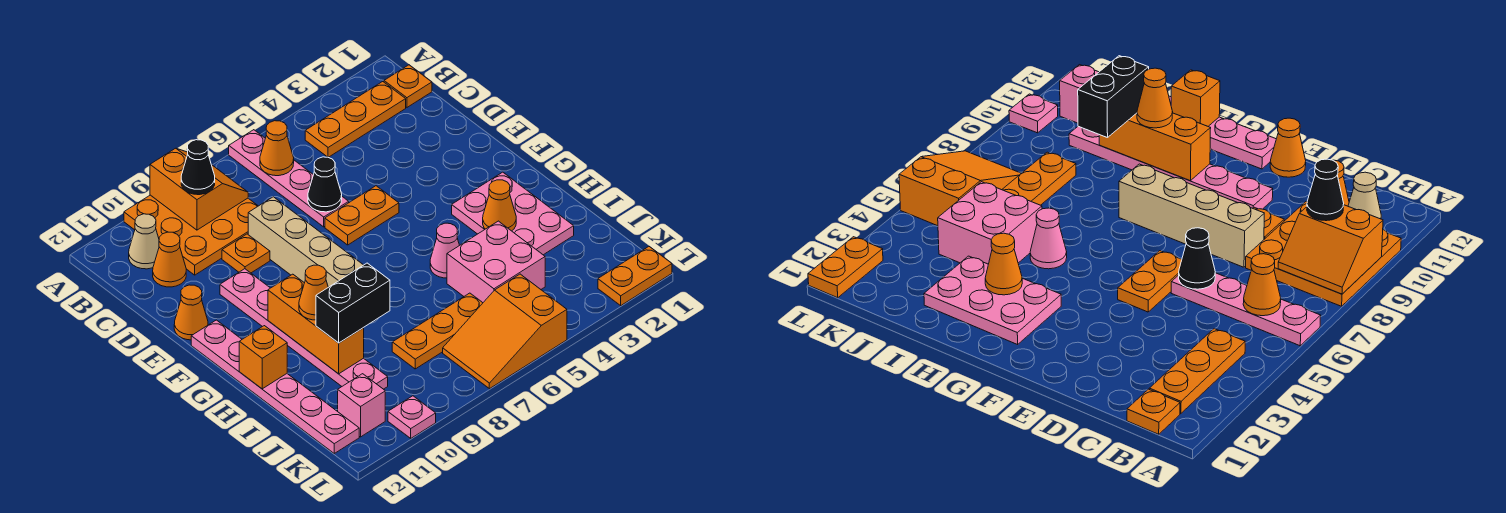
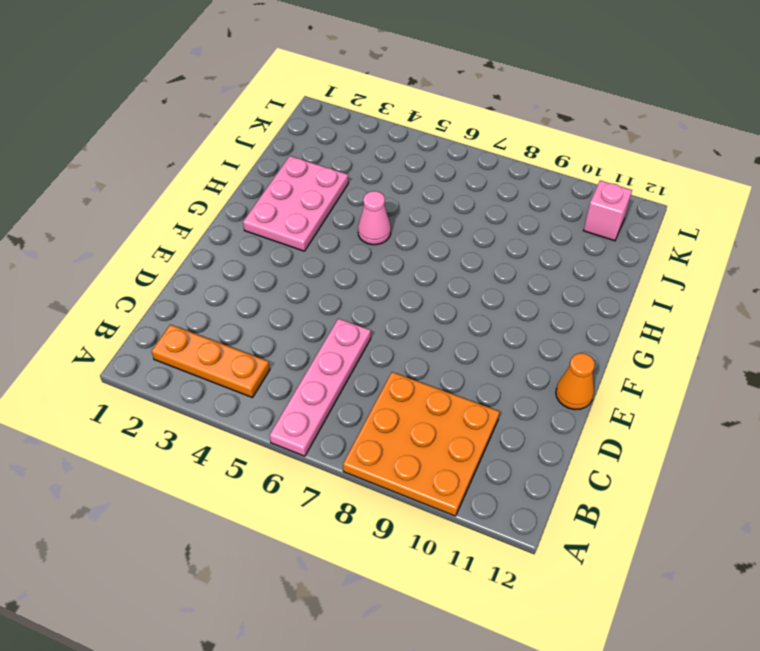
none -> orange 1x1 plate [384,65,432,107]
none -> tan 1x1 cone [129,214,159,269]
none -> orange 1x1 cone [153,232,186,287]

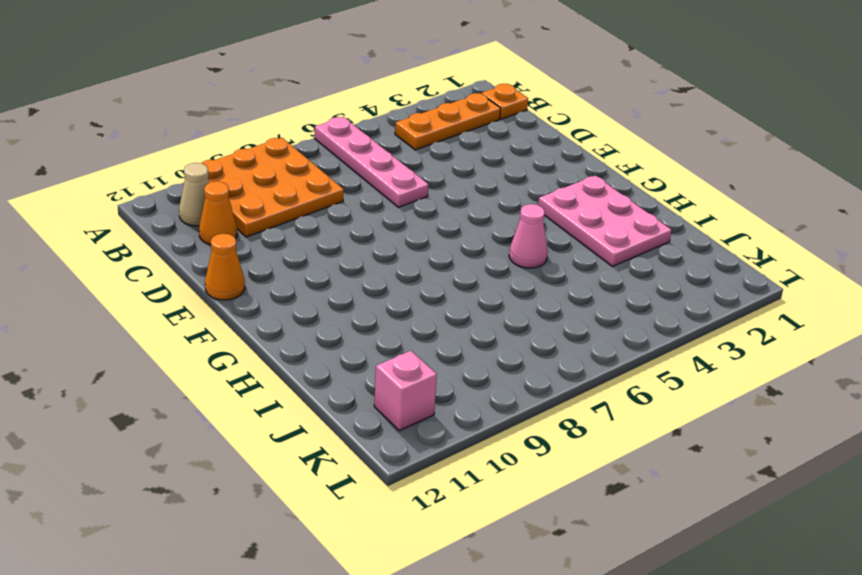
none -> tan 1x4 brick [248,197,363,287]
none -> orange 1x1 plate [222,234,270,273]
none -> orange 1x2 plate [325,186,399,245]

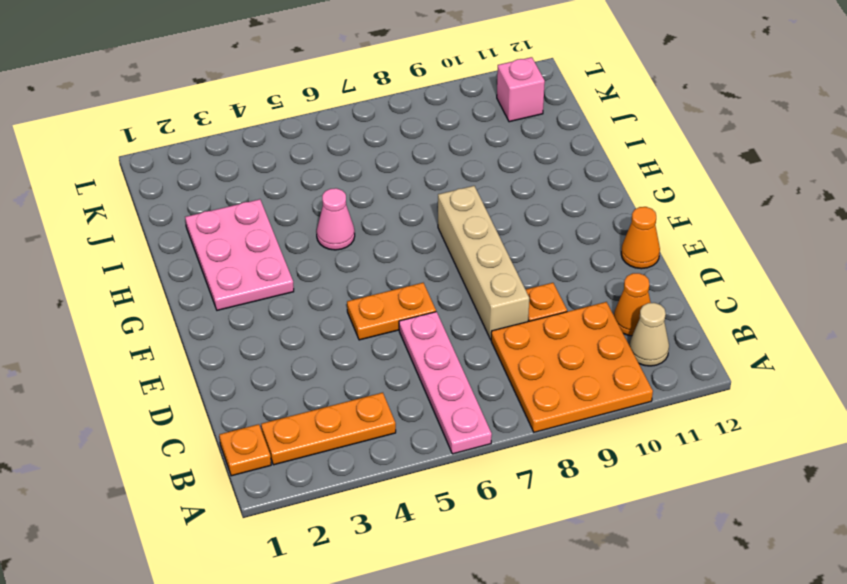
none -> pink 1x6 plate [220,269,388,389]
none -> pink 1x6 plate [191,320,359,453]
none -> pink 2x2 brick [447,221,545,303]

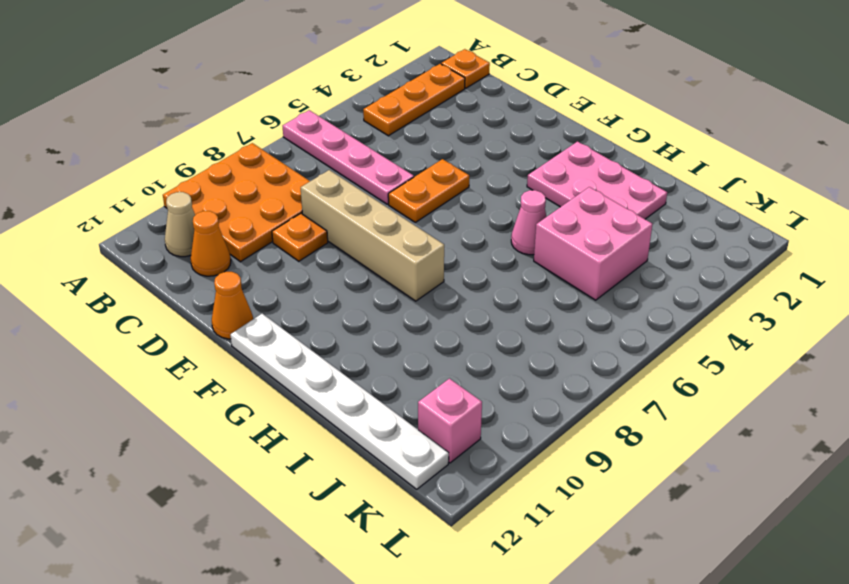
white 1x6 plate [230,314,449,489] -> pink 1x6 plate [191,320,359,453]
none -> pink 1x6 plate [220,269,388,389]
none -> orange 1x3 plate [392,293,482,369]
none -> orange 2x3 slope [443,274,567,389]

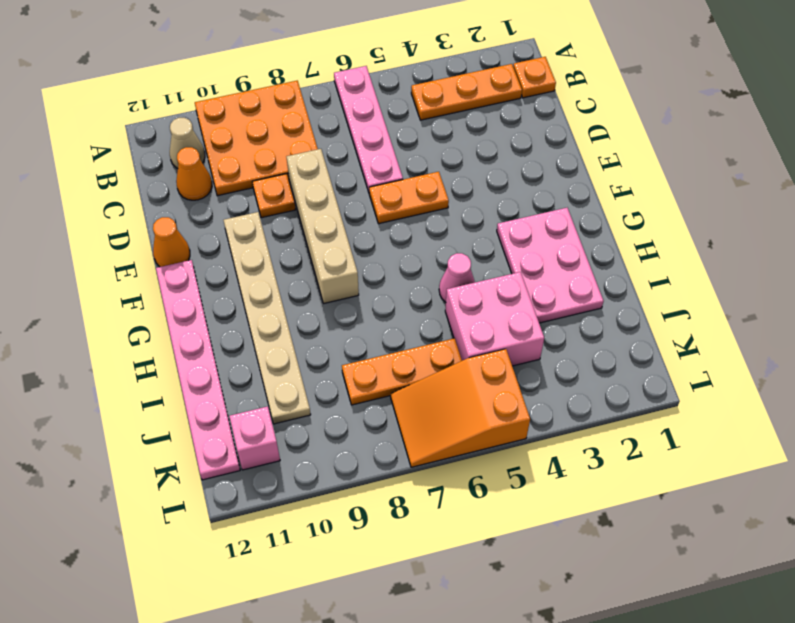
tan 1x6 plate [224,212,311,424] -> pink 1x6 plate [220,269,388,389]
none -> orange 1x2 plate [598,247,672,305]
none -> pink 1x1 plate [388,396,436,438]
none -> orange 2x2 slope [150,148,248,230]

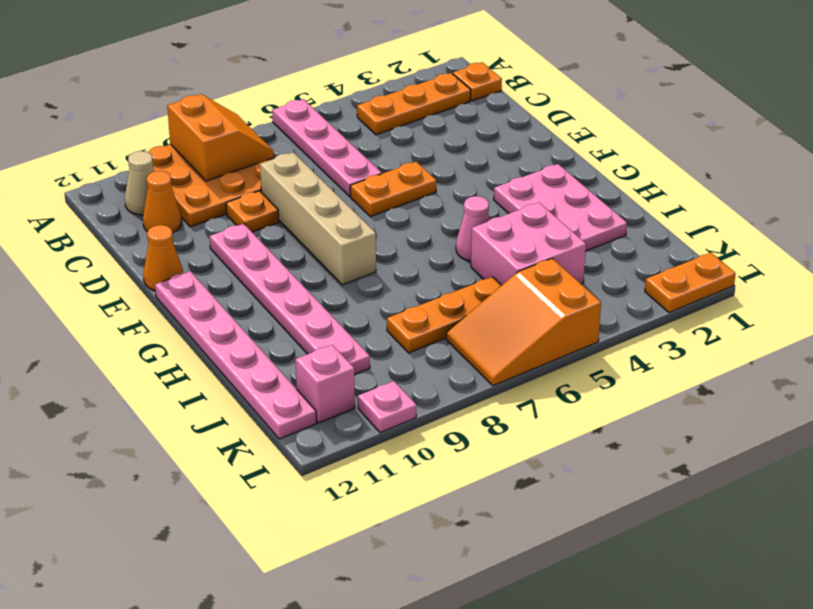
none -> orange 1x1 cone [260,121,294,176]
none -> black 1x1 cone [308,157,342,212]
none -> orange 1x3 brick [268,274,364,374]

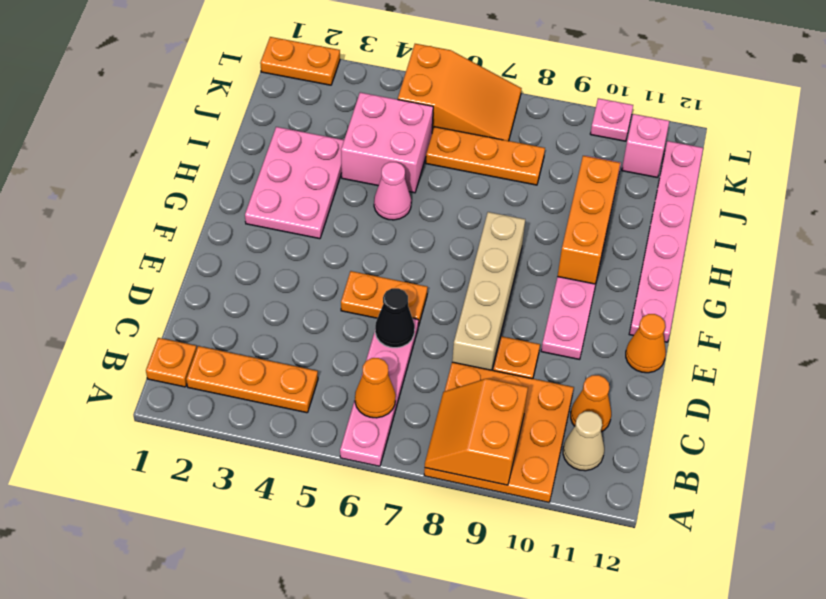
none -> orange 1x1 cone [483,180,516,231]
none -> orange 1x1 brick [239,326,287,389]
none -> black 1x1 cone [181,140,215,195]

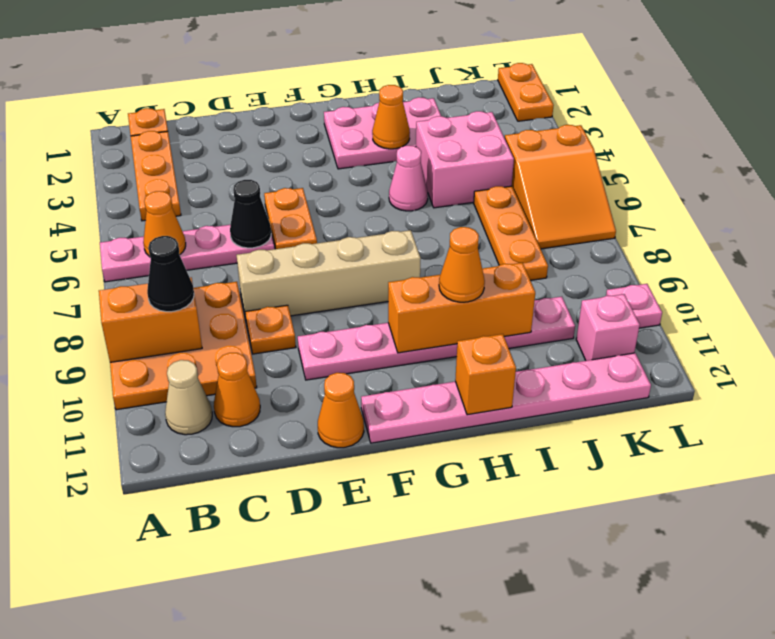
none -> black 1x2 brick [316,263,390,343]

